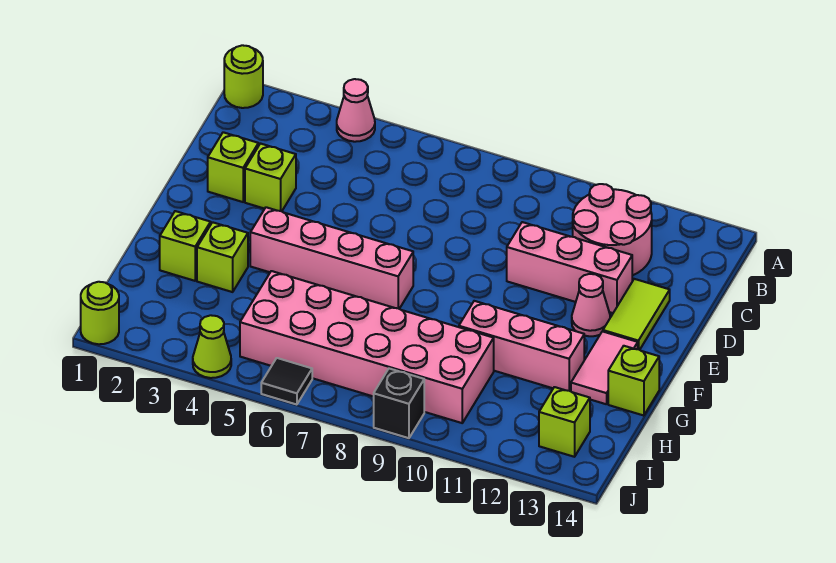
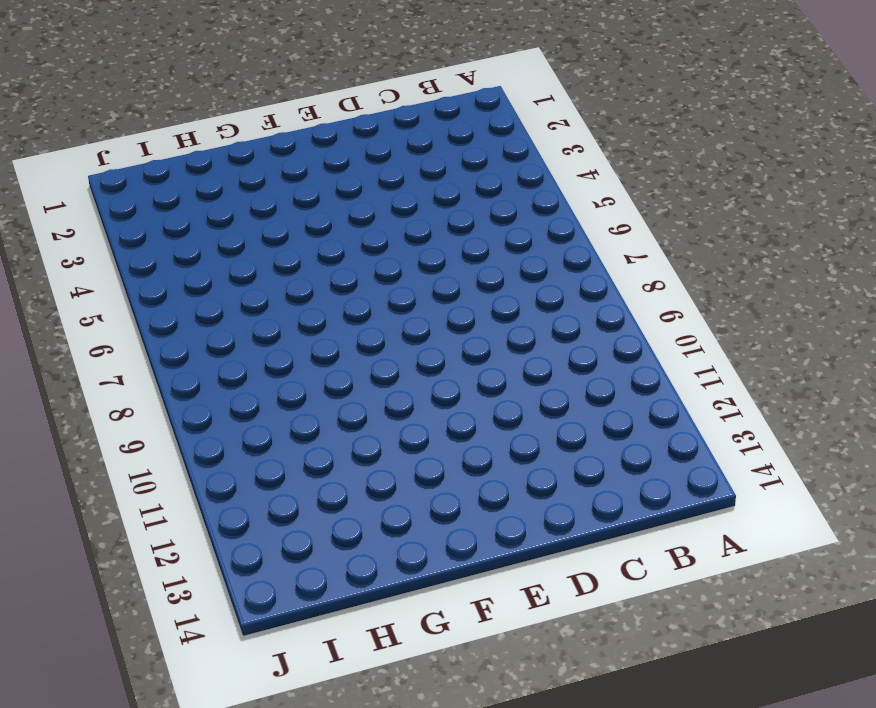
none -> lime 1x1 round brick [224,45,263,108]
none -> pink 1x1 cone [337,79,375,142]
none -> pink 2x2 round brick [573,184,652,276]

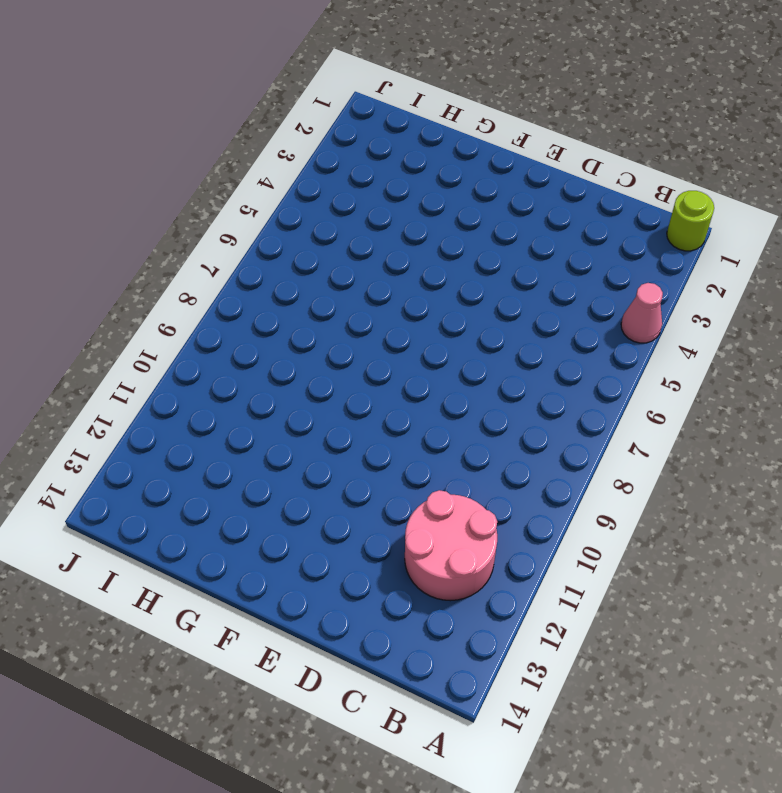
none -> lime 1x1 brick [208,132,258,202]
none -> lime 1x1 brick [245,144,296,211]
none -> pink 1x3 brick [507,222,632,313]

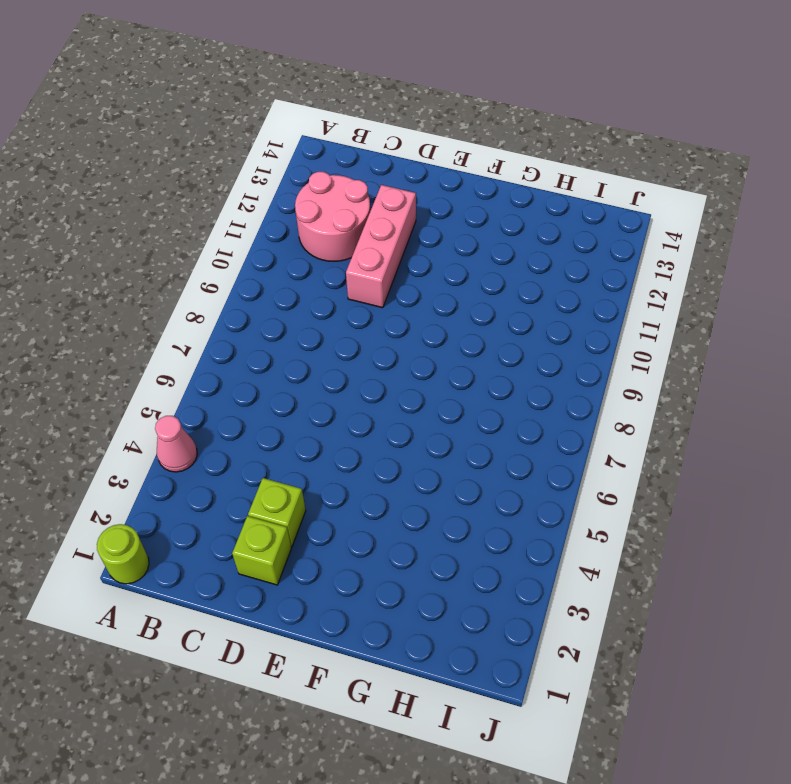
none -> lime 1x2 tile [603,279,670,350]
none -> pink 1x1 cone [572,274,610,336]
none -> pink 1x4 brick [250,207,413,309]

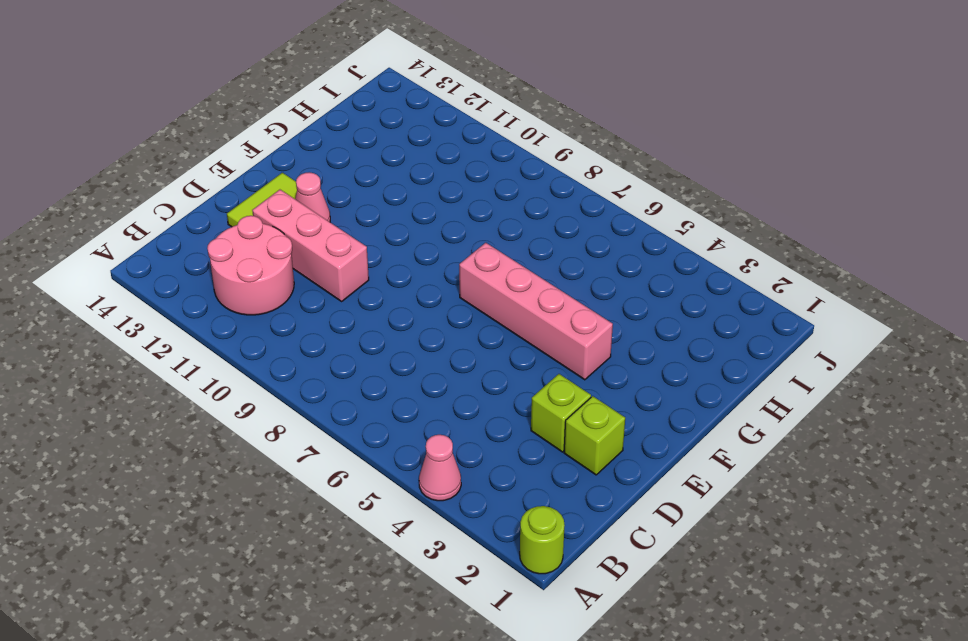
none -> pink 1x2 tile [571,331,638,404]
none -> lime 1x1 brick [160,211,211,281]
none -> lime 1x1 brick [197,222,248,292]

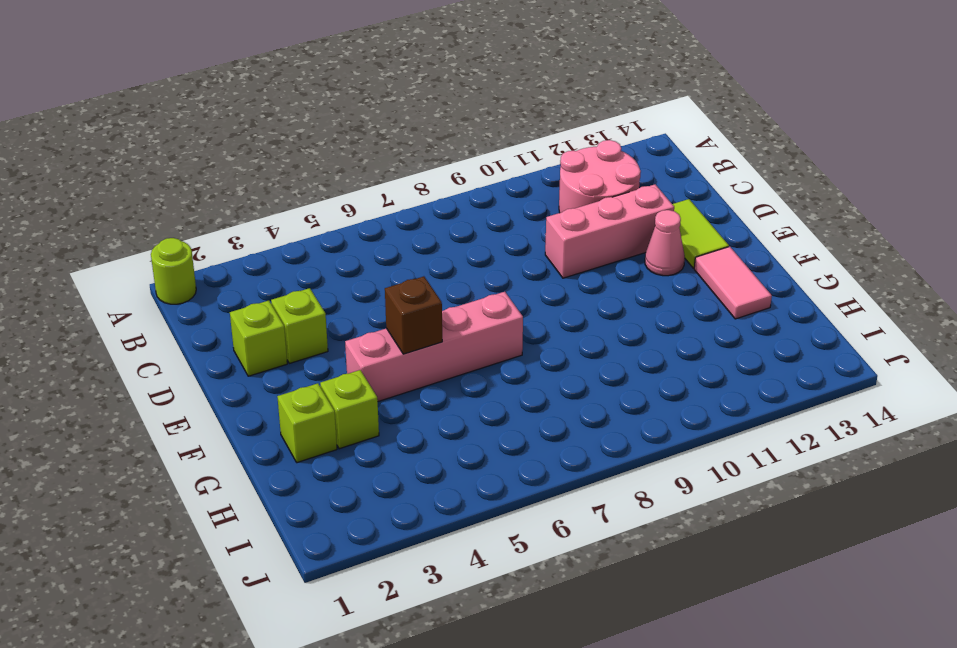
brown 1x1 brick [385,276,442,354] -> none
none -> pink 1x1 cone [337,79,375,142]
none -> pink 1x3 brick [459,301,584,391]
none -> lime 1x1 brick [608,346,659,416]

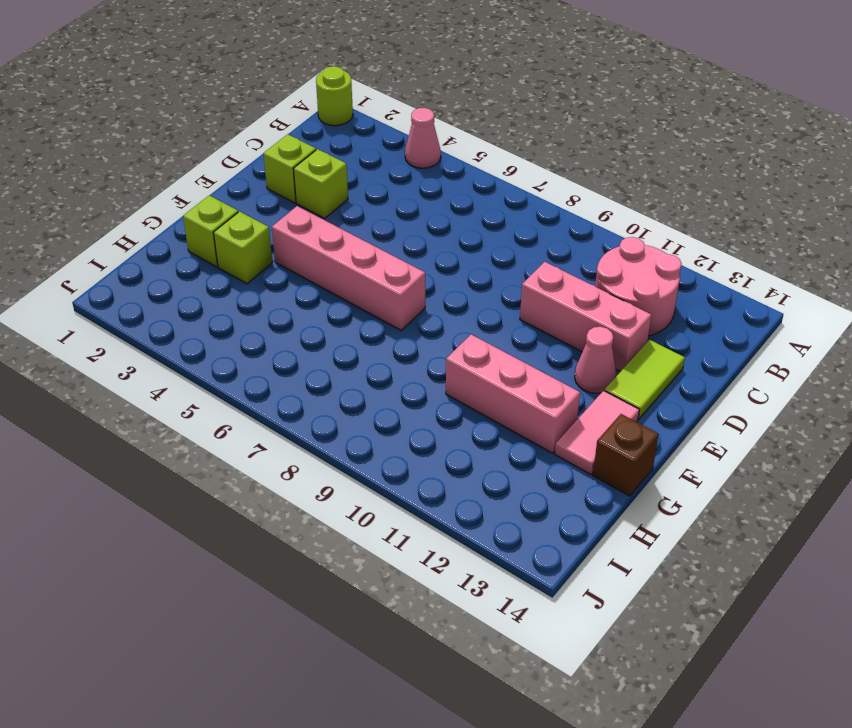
brown 1x1 brick [593,414,659,496] -> lime 1x1 brick [608,346,659,416]
none -> pink 2x6 brick [240,271,494,423]
none -> lime 1x1 brick [539,387,590,457]
none -> lime 1x1 round brick [81,282,119,344]

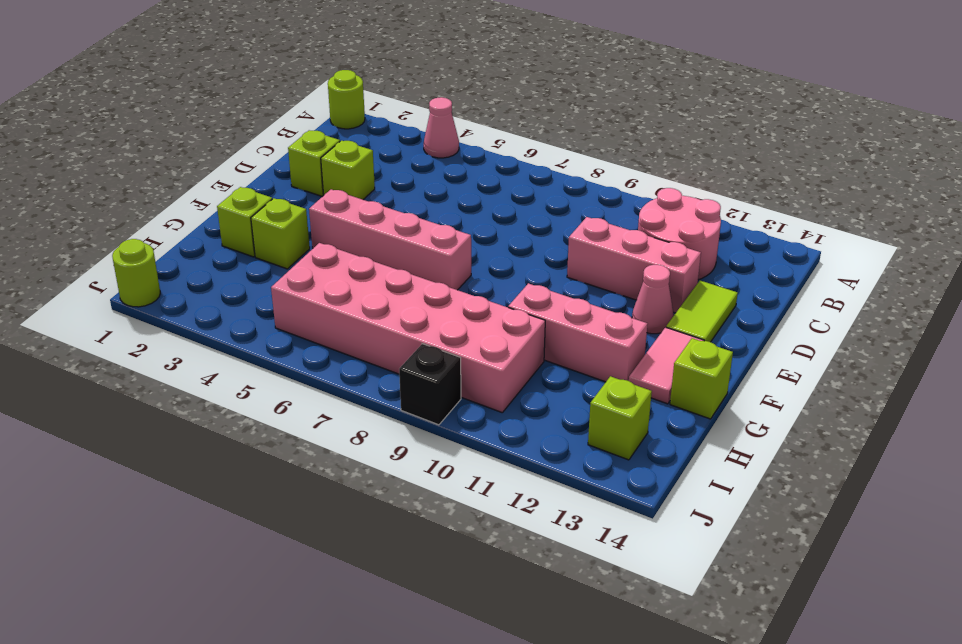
none -> lime 1x1 cone [193,315,231,378]
none -> black 1x1 tile [261,358,312,405]

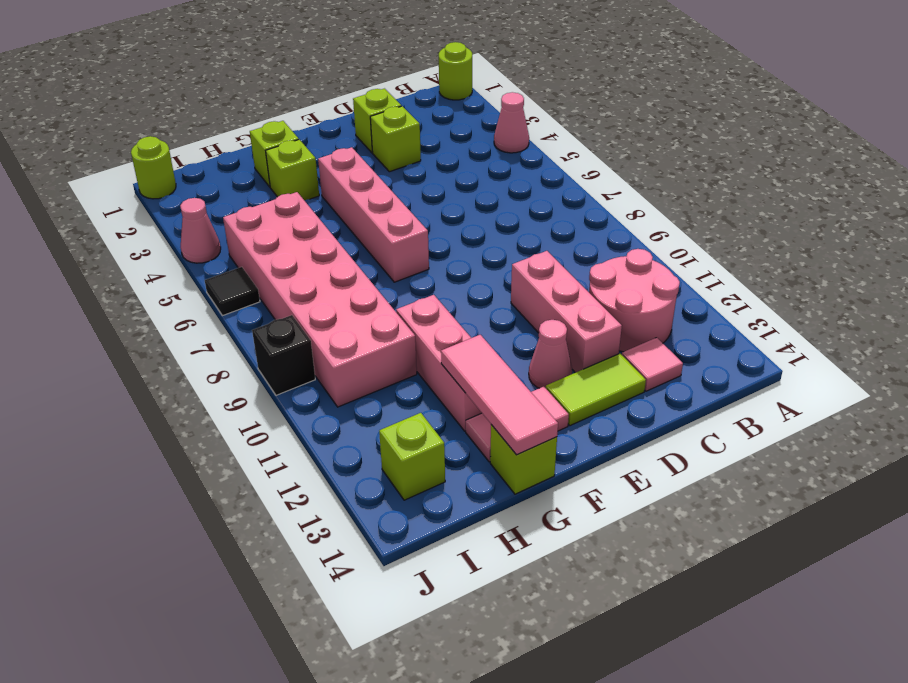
pink 1x1 tile [622,338,683,391] -> none
pink 1x3 tile [441,335,558,455] -> none
pink 1x1 cone [180,198,221,263] -> lime 1x1 cone [193,315,231,378]

